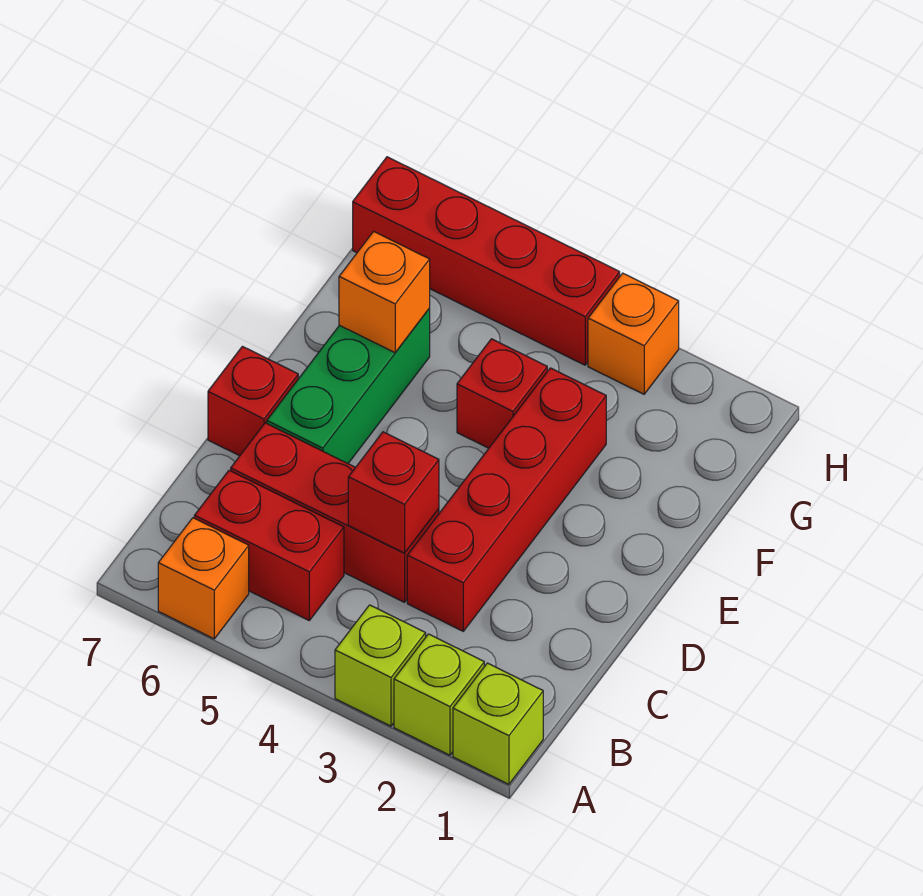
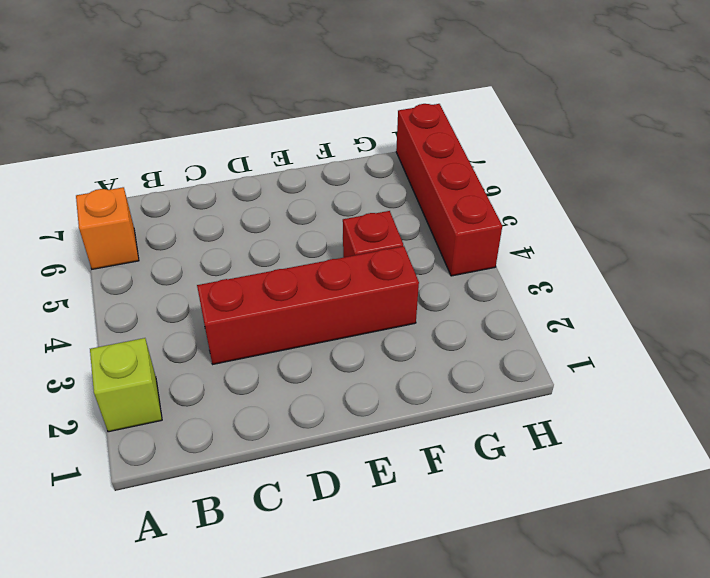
none -> lime 1x1 brick [453,663,543,784]
none -> lime 1x1 brick [335,605,426,726]
none -> red 1x2 brick [194,470,344,620]

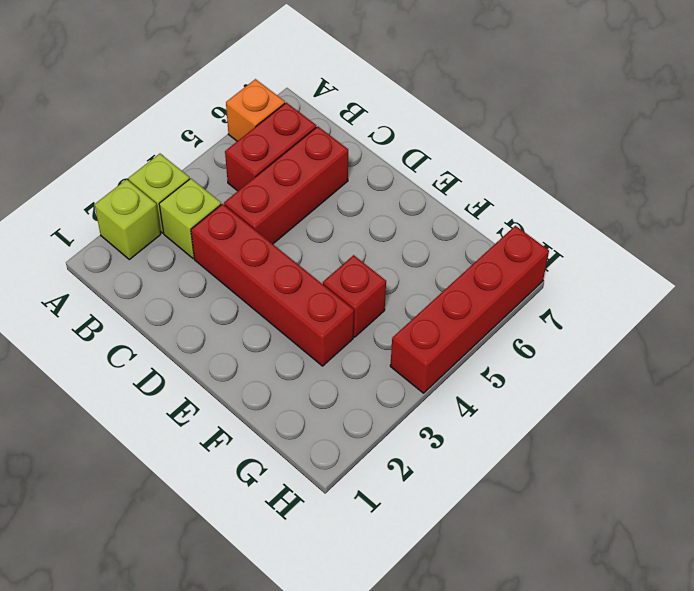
lime 1x1 brick [159,179,221,259] -> lime 1x1 brick moved to [453,663,543,784]
none -> green 1x3 brick [267,309,430,463]
none -> red 1x1 brick [208,346,298,456]
none -> orange 1x1 brick [588,273,679,394]

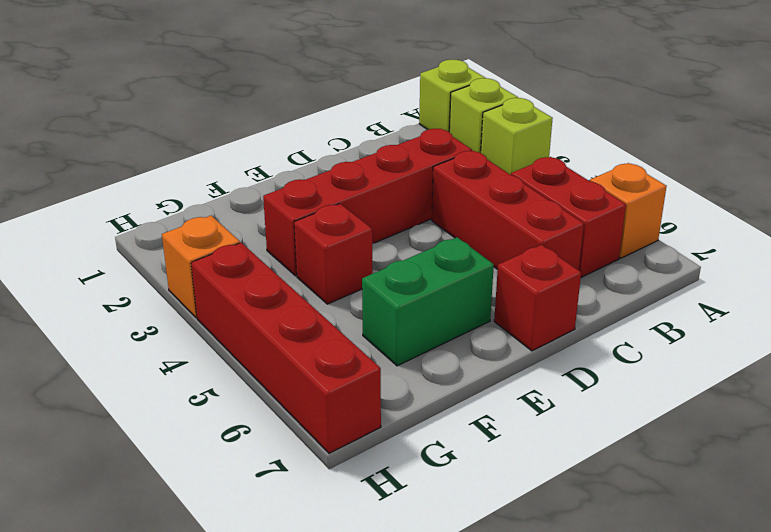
green 1x2 brick [362,237,494,366] -> green 1x3 brick [267,309,430,463]
none -> red 1x1 brick [348,432,439,553]
none -> orange 1x1 brick [339,231,430,353]

